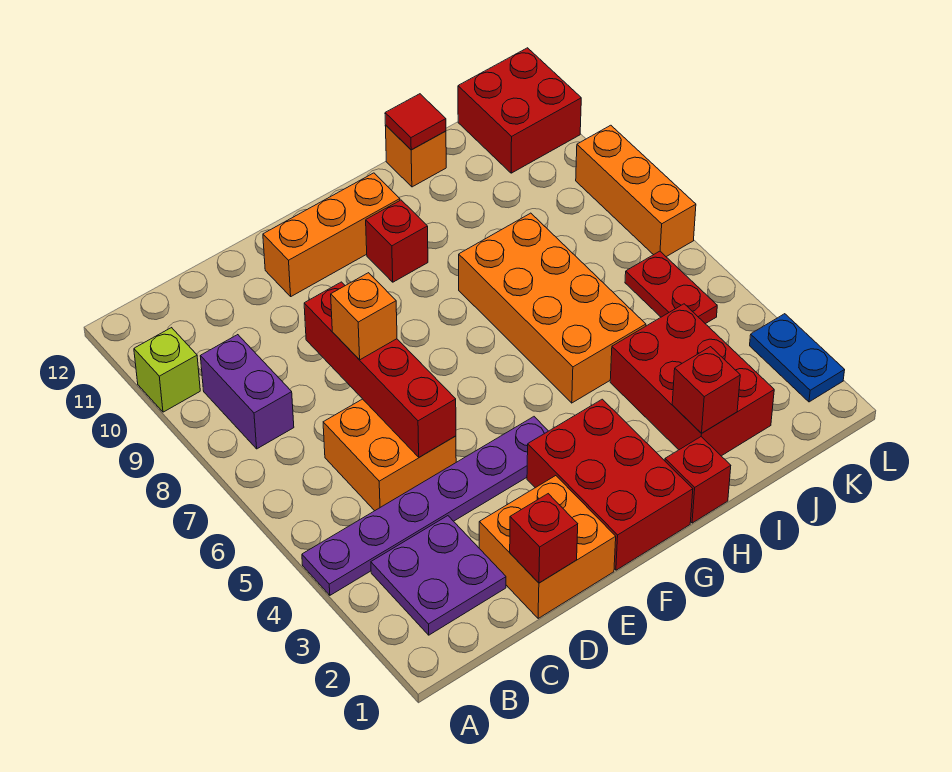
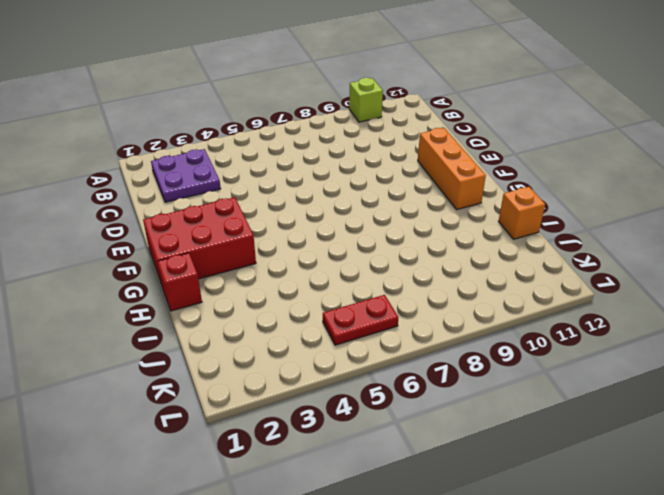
none -> purple 1x6 plate [302,417,548,595]
none -> purple 1x2 brick [200,335,294,449]
none -> orange 2x2 brick [323,399,456,511]

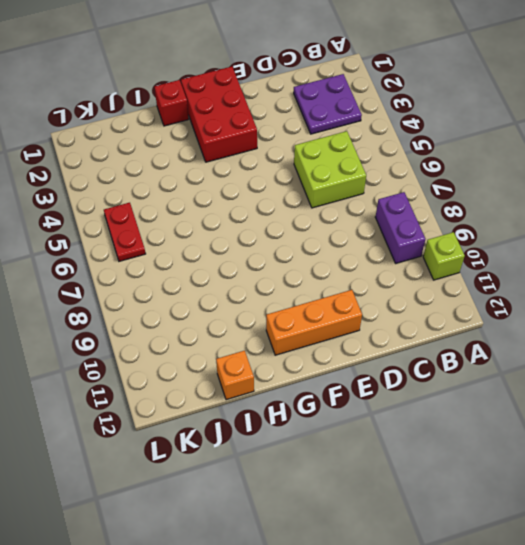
lime 2x2 brick [294,131,366,208] -> orange 2x2 brick [323,399,456,511]
none -> purple 1x6 plate [302,417,548,595]
none -> orange 2x2 brick [479,476,616,619]
none -> red 1x1 brick [366,200,428,282]

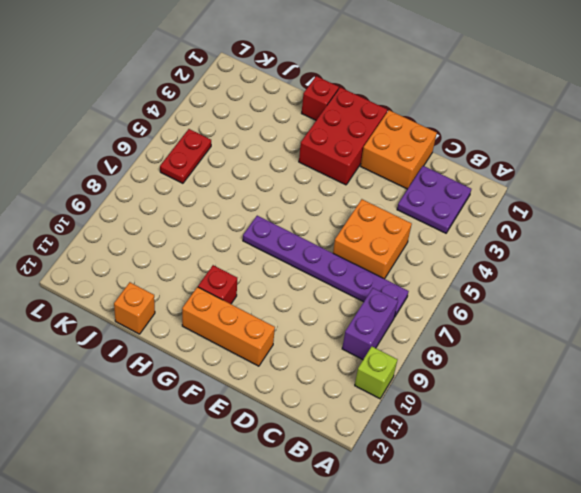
purple 1x6 plate [243,216,409,316] -> purple 1x6 plate moved to [302,417,548,595]
none -> orange 2x4 brick [459,213,646,403]
none -> red 2x3 brick [610,304,774,456]
none -> red 2x2 brick [458,48,581,173]

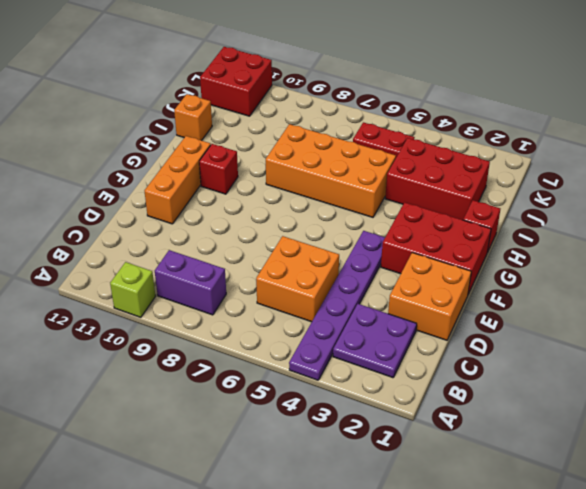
none -> blue 1x2 plate [750,314,845,402]
none -> orange 1x3 brick [576,125,696,257]
none -> red 1x1 brick [510,494,578,583]

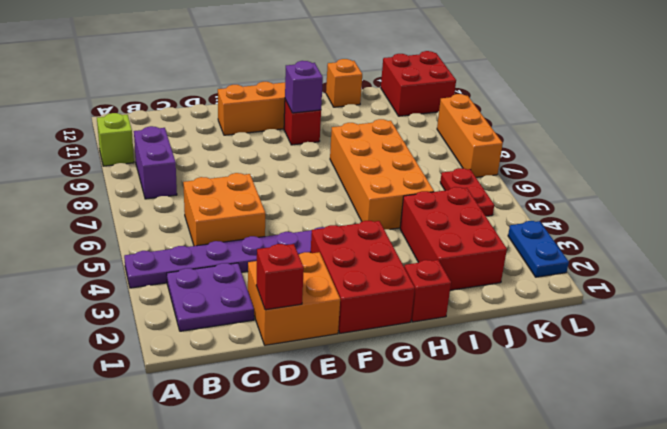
purple 1x1 brick [285,61,323,113] -> none
none -> red 1x4 brick [304,282,456,457]
none -> red 1x1 brick [672,347,740,433]
none -> red 1x1 tile [385,94,446,150]

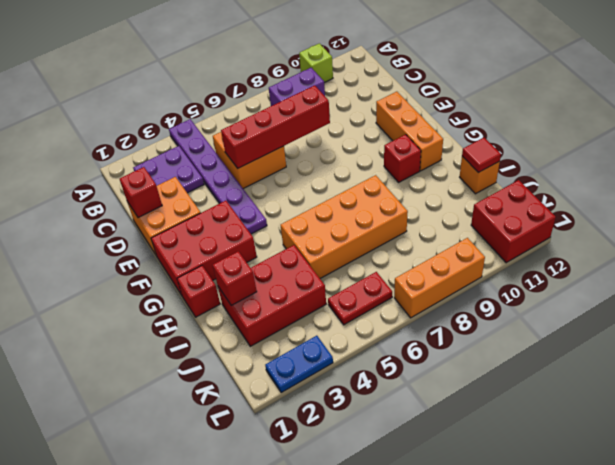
none -> orange 1x1 brick [331,273,397,360]

